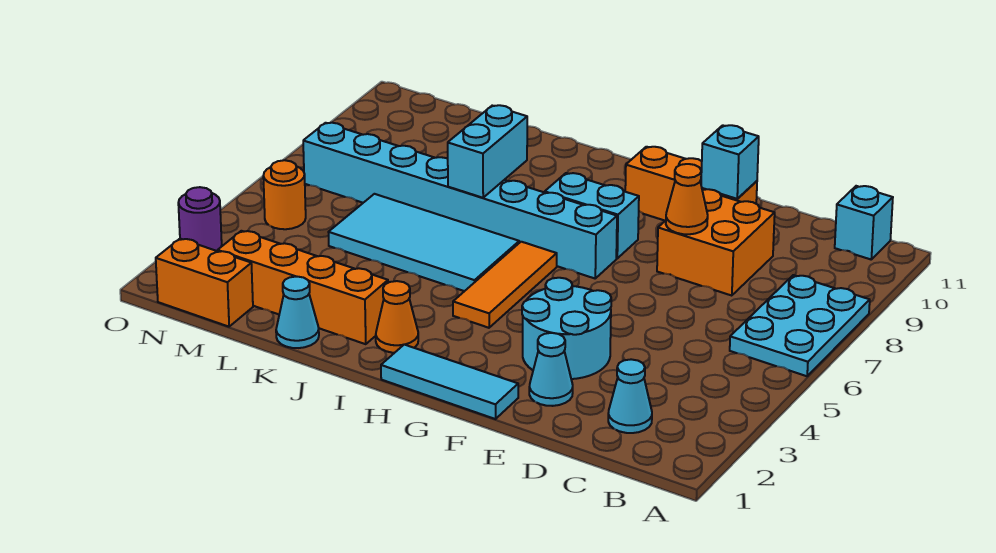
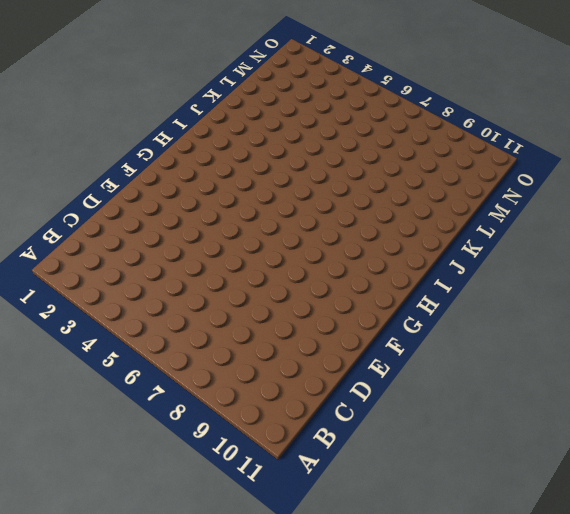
none -> cyan 2x3 plate [730,275,870,376]
none -> cyan 1x1 brick [835,186,893,259]
none -> cyan 1x1 cone [608,359,652,433]

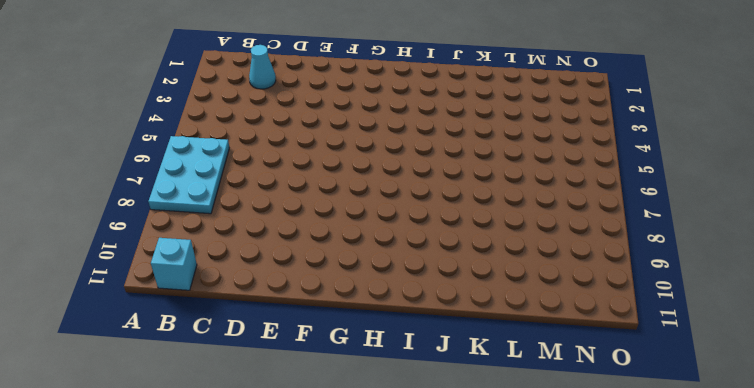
none -> orange 2x2 brick [657,189,775,296]
none -> cyan 1x1 cone [529,333,573,406]
none -> cyan 2x2 round brick [522,278,611,379]

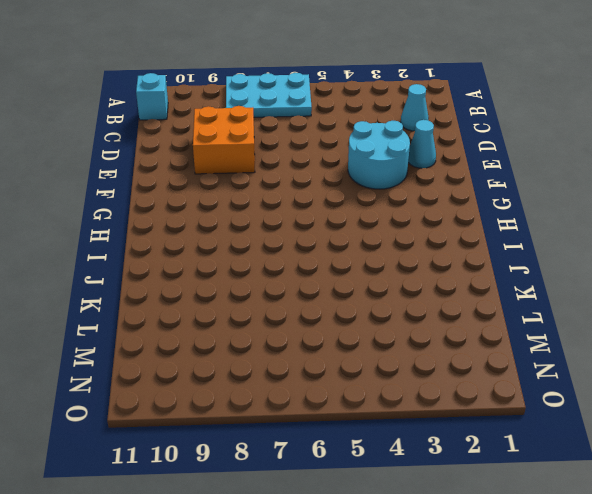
none -> orange 1x3 brick [625,147,757,221]
none -> cyan 1x3 tile [381,345,518,419]
none -> cyan 1x8 brick [303,123,617,278]

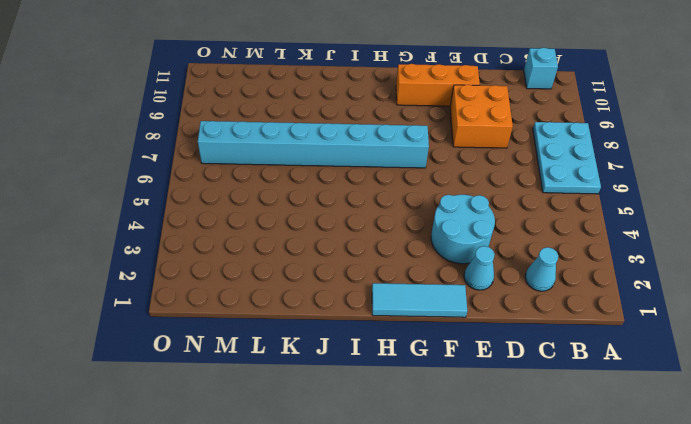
none -> cyan 1x2 brick [545,173,639,258]
none -> orange 1x3 tile [453,242,557,328]
none -> orange 1x1 cone [376,281,418,353]

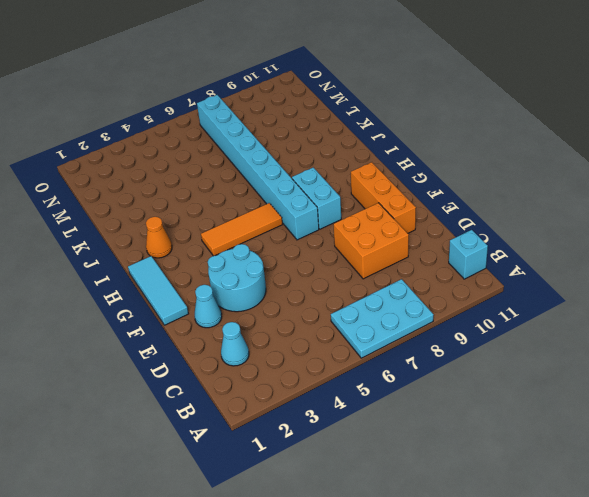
none -> cyan 2x4 tile [329,194,519,291]
none -> orange 1x4 brick [218,231,388,344]
none -> cyan 1x1 cone [276,277,319,348]

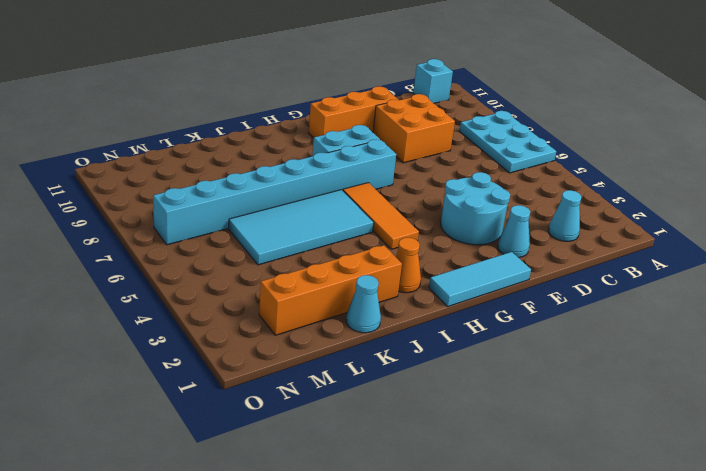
none -> orange 1x2 brick [156,239,253,327]
none -> orange 1x1 round brick [263,160,306,229]
none -> purple 1x1 round brick [178,187,222,251]

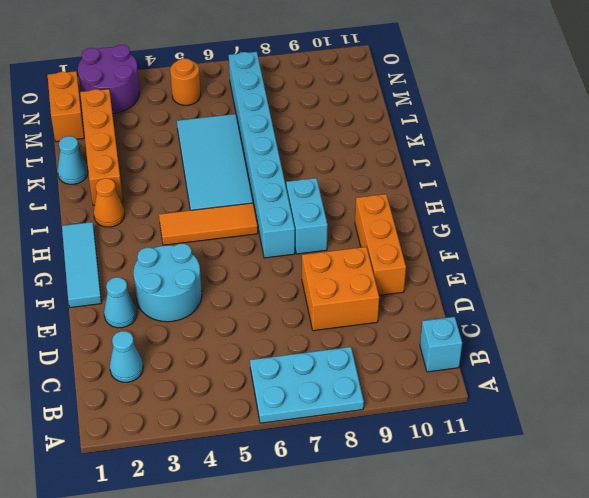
purple 2x2 round brick [78,45,140,114] -> purple 1x1 round brick [178,187,222,251]
none -> orange 1x1 cone [666,164,708,234]
none -> cyan 1x1 brick [701,125,759,199]
none -> cyan 1x2 brick [448,105,527,198]

